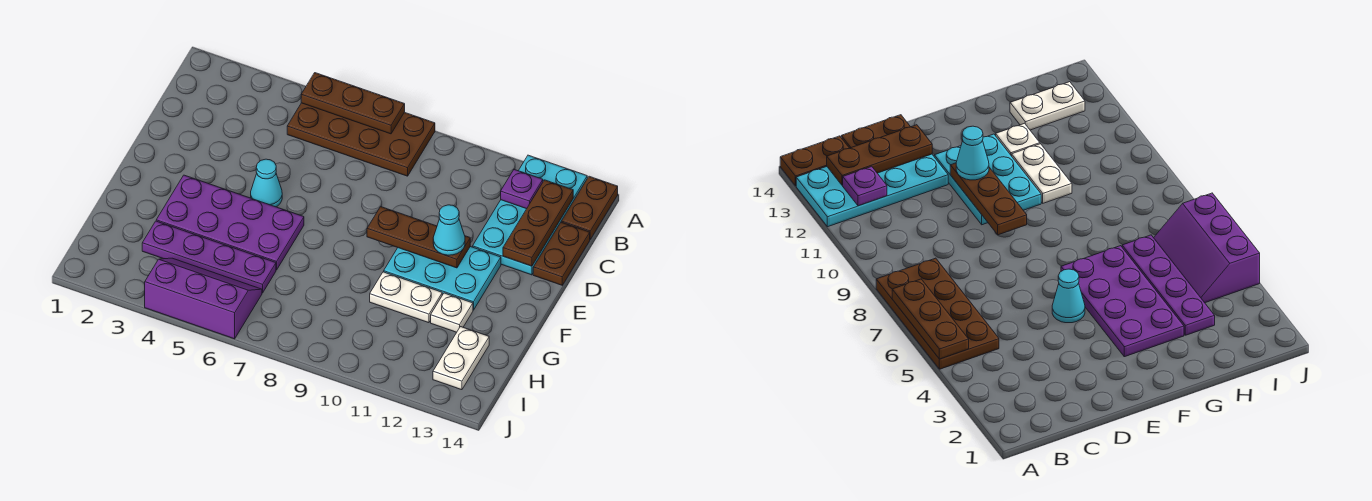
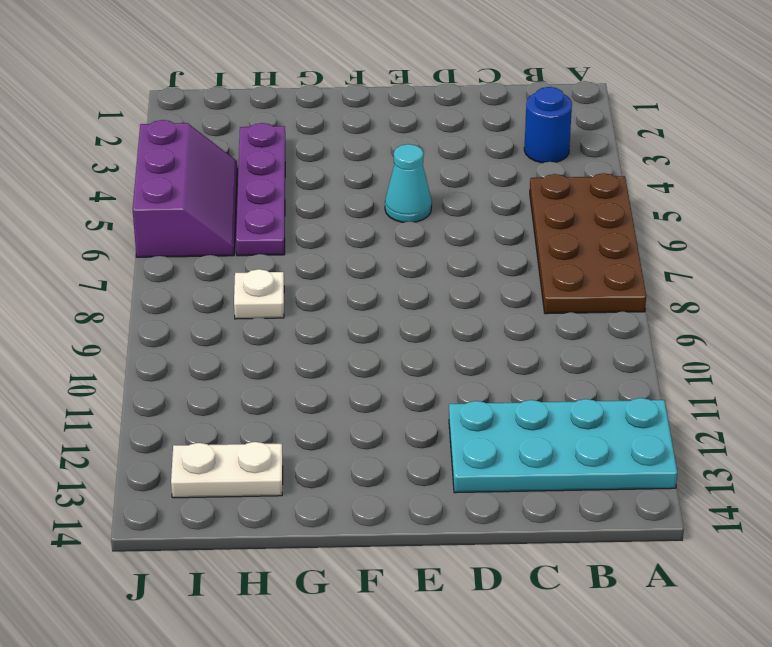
blue 1x1 round brick [524,87,572,163] -> none
white 1x1 plate [234,269,284,319] -> white 1x1 plate moved to [431,293,473,332]
none -> brown 1x2 plate [561,176,618,239]
none -> brown 1x2 plate [533,222,590,285]
none -> cyan 2x3 plate [384,247,501,310]

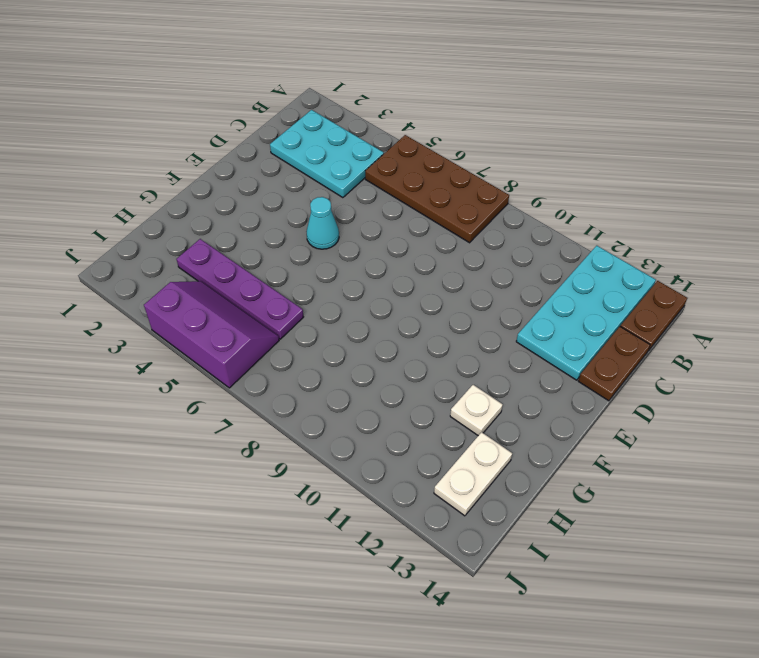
cyan 2x3 plate [270,110,384,198] -> cyan 2x3 plate moved to [384,247,501,310]
none -> purple 2x4 plate [156,175,304,270]
none -> white 1x2 plate [370,272,442,323]
none -> brown 1x3 plate [301,73,405,134]

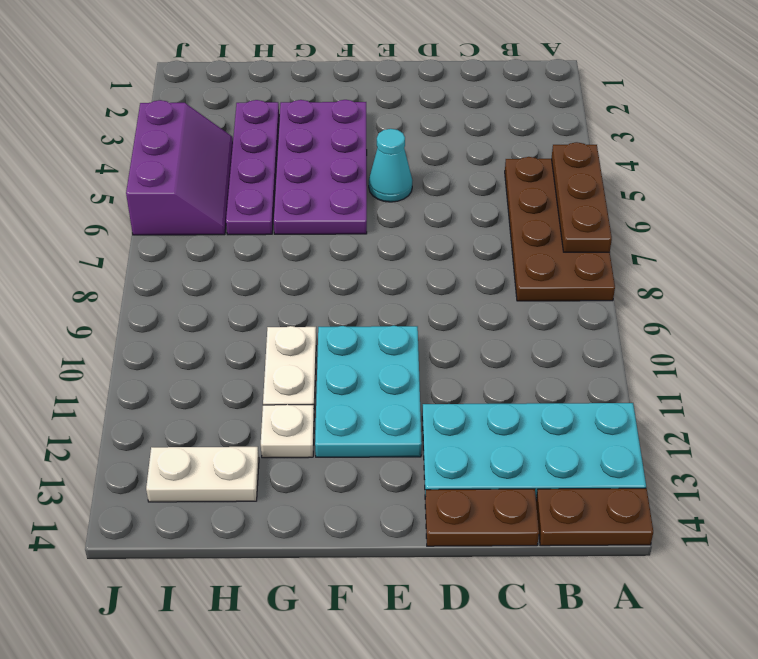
none -> purple 1x1 plate [501,169,543,209]
none -> brown 1x3 plate [503,180,573,266]
none -> brown 1x3 plate [367,207,470,268]

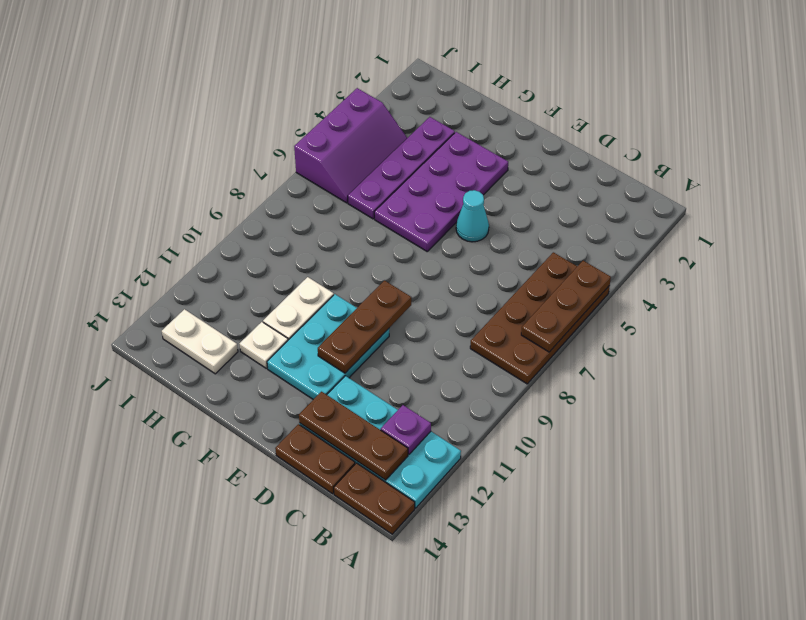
none -> cyan 1x1 cone [433,205,465,255]

